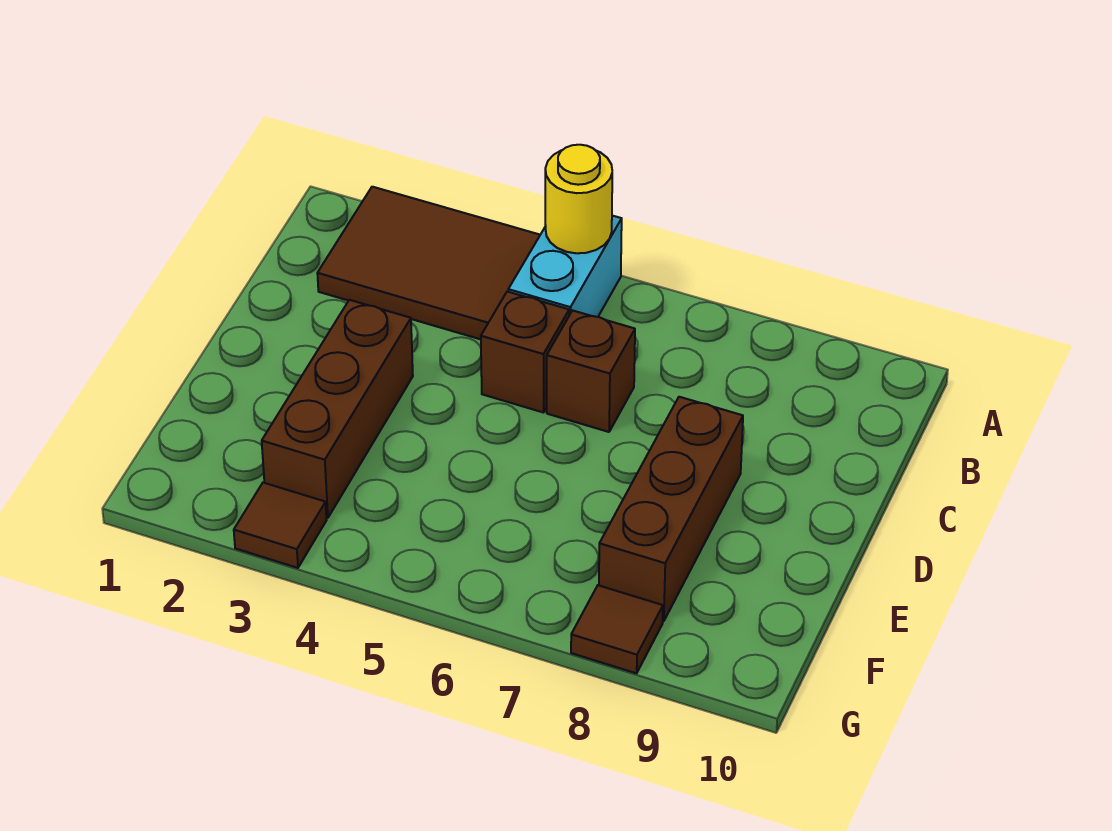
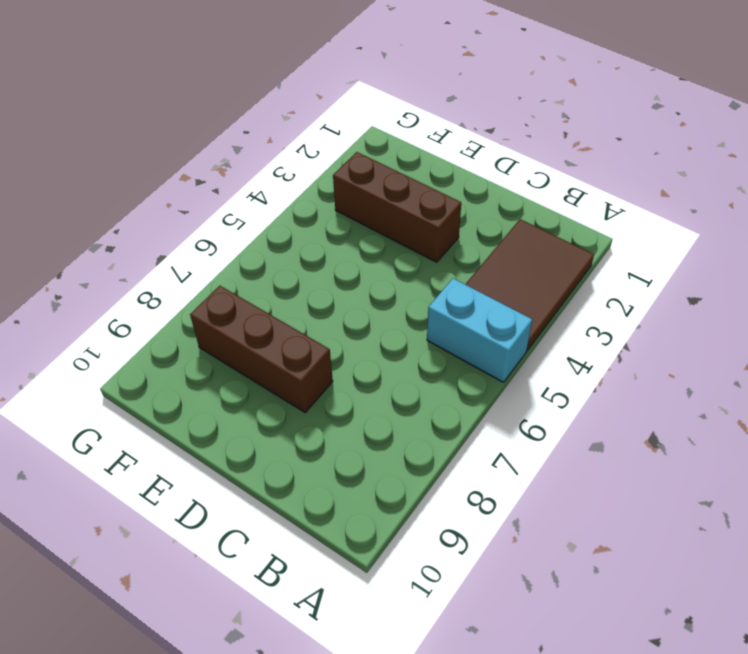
none -> brown 1x1 brick [481,292,569,413]
none -> brown 1x1 brick [547,310,635,432]

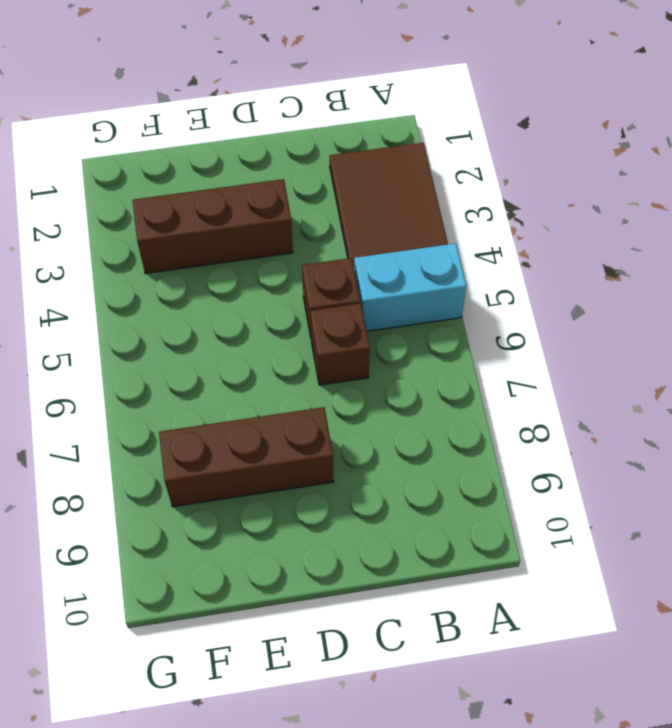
none -> brown 1x1 tile [234,483,327,568]
none -> brown 1x1 tile [571,585,663,673]

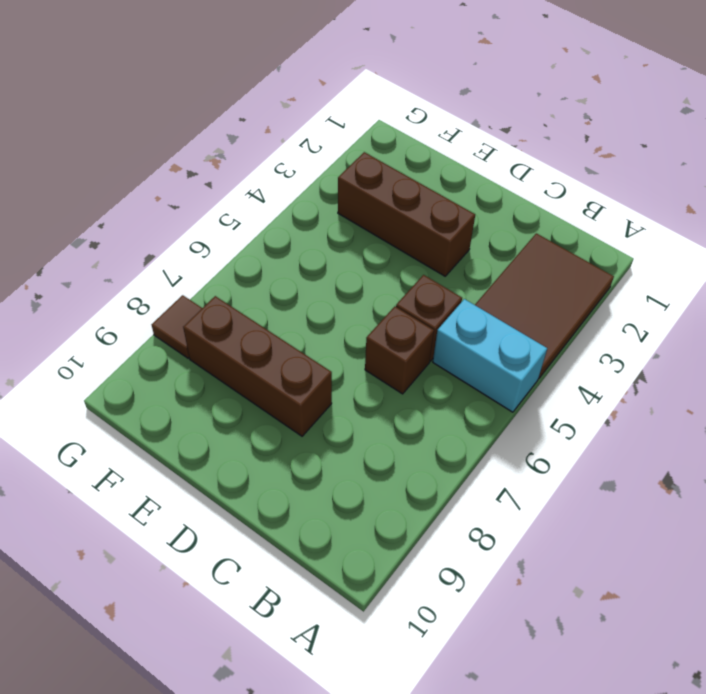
none -> brown 1x1 tile [234,483,327,568]
none -> yellow 1x1 round brick [545,145,612,253]

